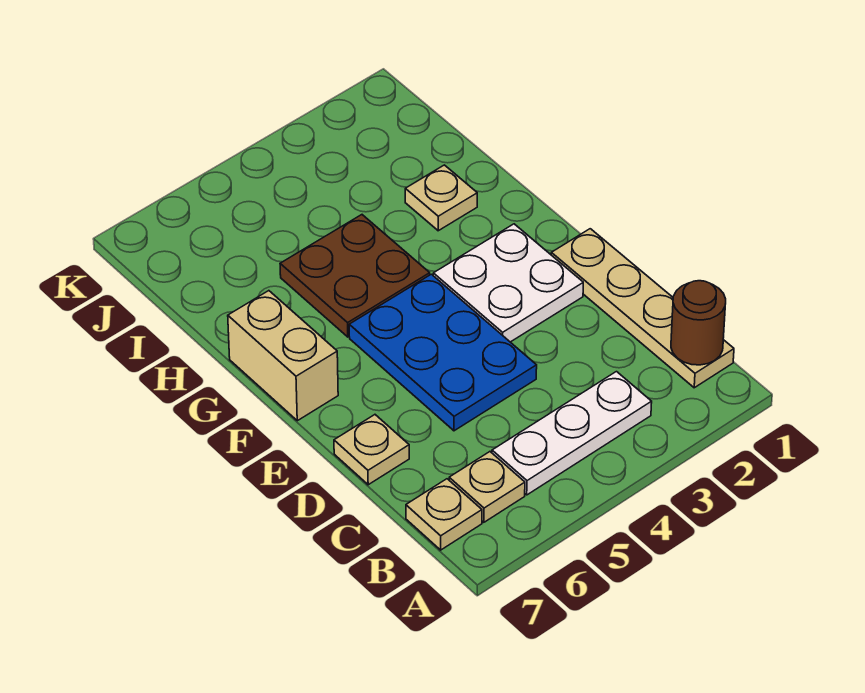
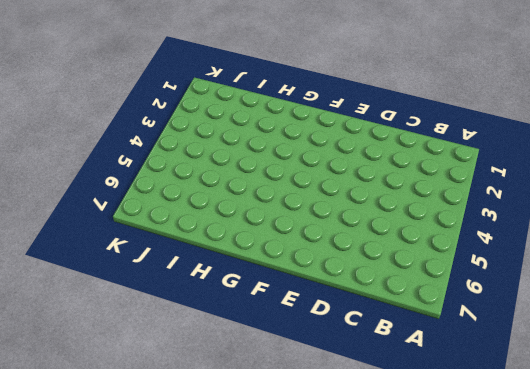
none -> tan 1x4 plate [551,229,734,388]
none -> white 1x3 plate [492,372,652,495]

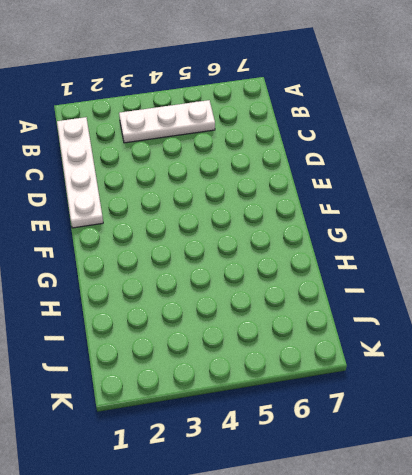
white 1x4 plate [57,117,103,228] -> tan 1x4 plate [551,229,734,388]
none -> tan 1x1 plate [449,452,525,522]
none -> tan 1x1 plate [406,479,482,550]

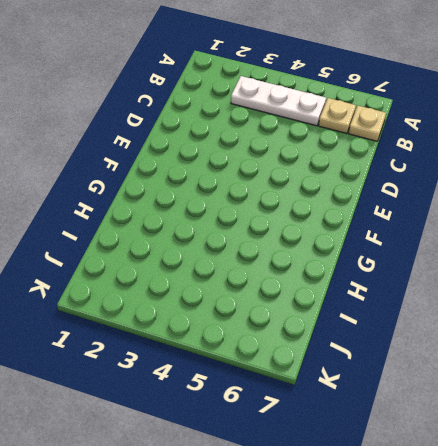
none -> tan 1x4 plate [551,229,734,388]
none -> blue 2x3 plate [349,274,537,431]

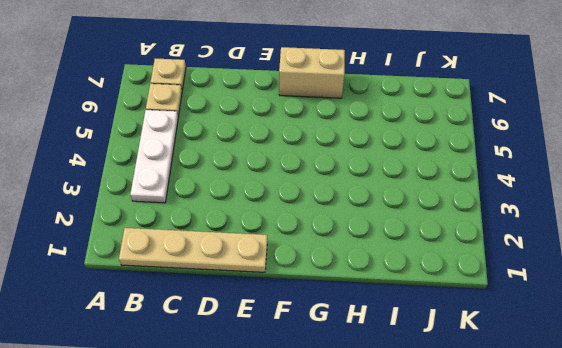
none -> blue 2x3 plate [349,274,537,431]
none -> tan 1x1 plate [334,415,409,485]

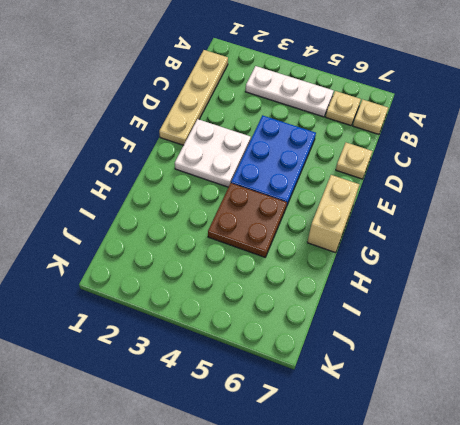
none -> tan 1x1 plate [405,165,477,231]
none -> brown 1x1 round brick [671,281,726,365]

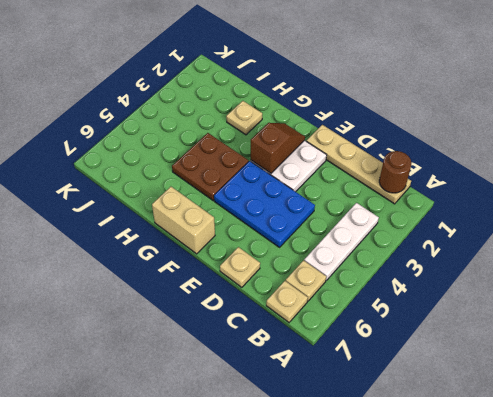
brown 1x2 slope [251,123,305,173] -> none

